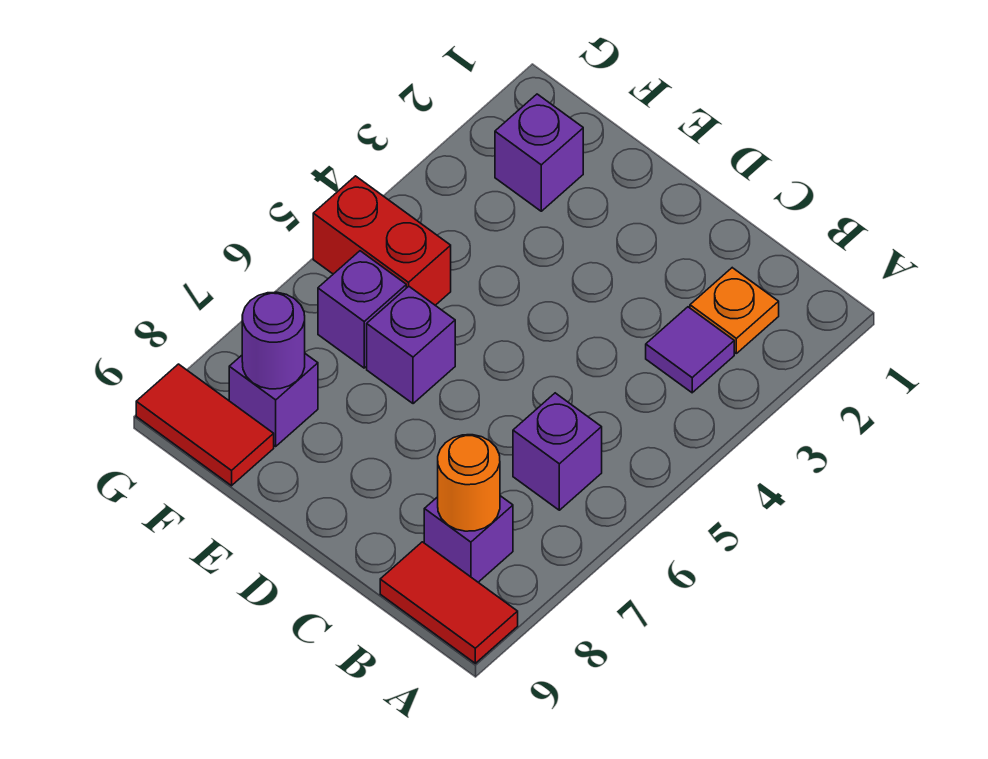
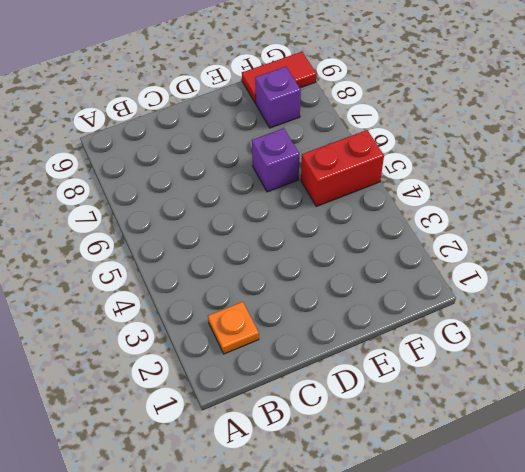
none -> red 1x2 tile [380,542,518,663]
none -> purple 1x1 tile [646,307,734,393]
none -> purple 1x1 brick [513,393,602,510]

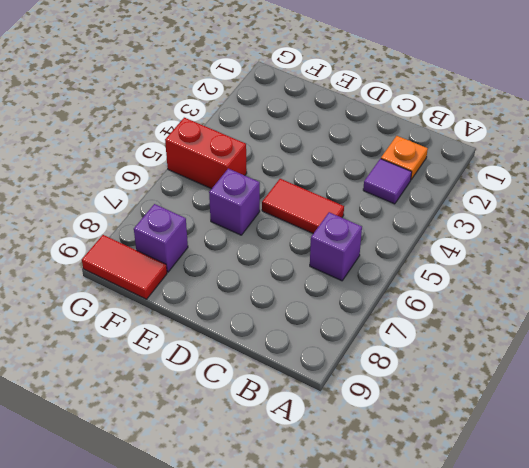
red 1x2 tile [262,179,344,234] -> red 1x2 tile moved to [380,542,518,663]
none -> purple 1x1 brick [424,496,513,582]
none -> purple 1x1 brick [495,94,583,211]
none -> purple 1x1 brick [318,251,406,368]

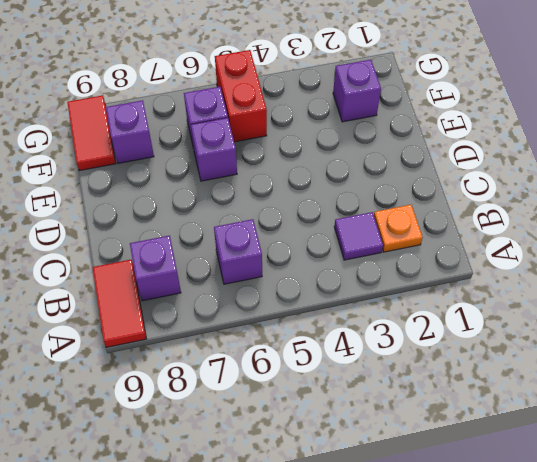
none -> orange 1x1 round brick [438,435,500,531]
none -> purple 1x1 round brick [242,292,305,389]

